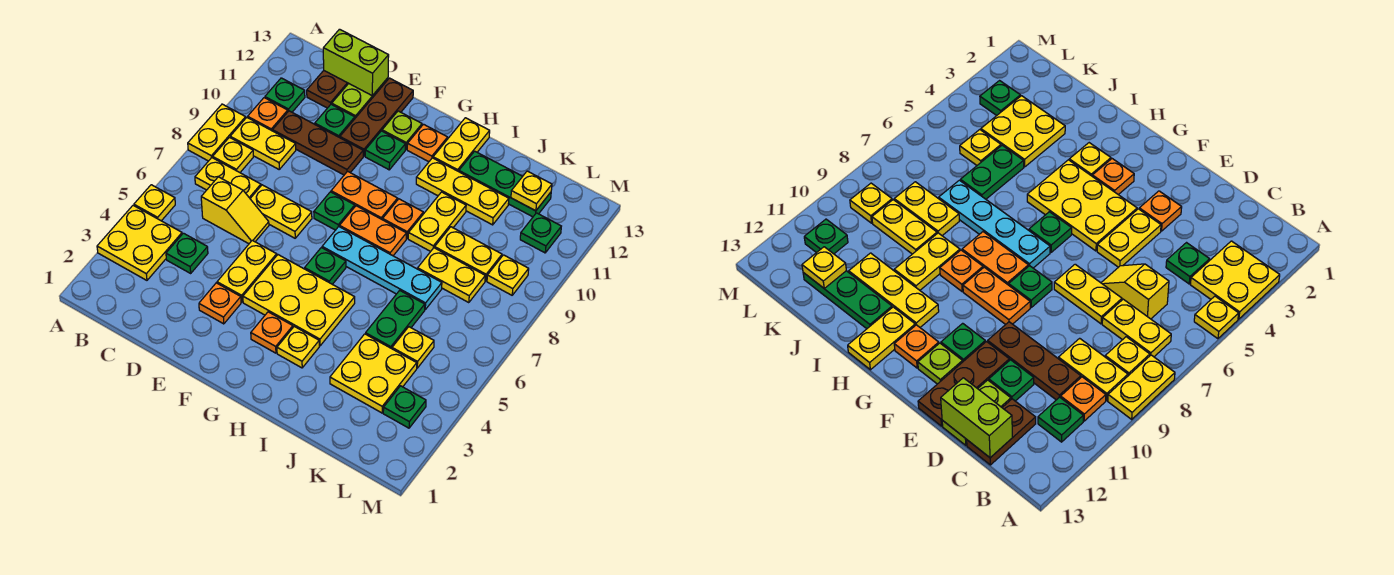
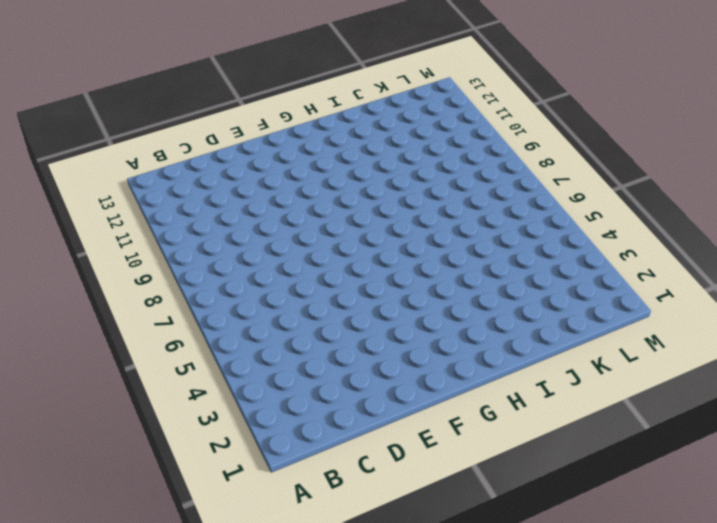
none -> yellow 2x2 plate [97,205,182,280]
none -> yellow 1x1 plate [134,185,175,221]
none -> yellow 1x2 plate [188,104,246,161]
none -> yellow 1x2 plate [195,158,261,198]

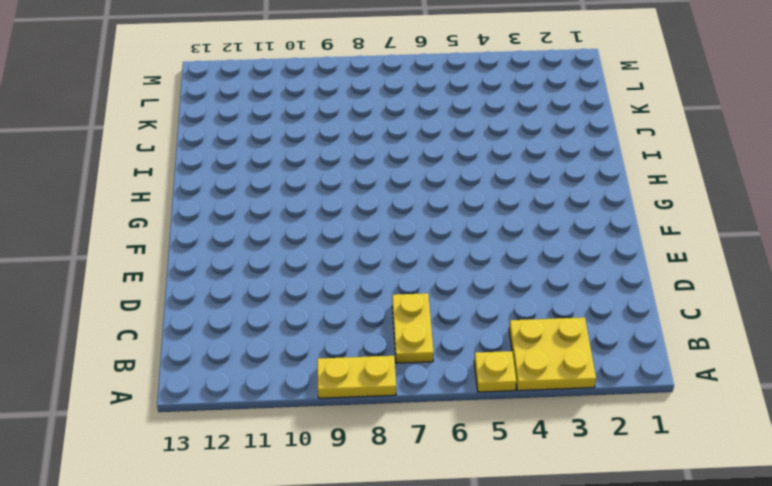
none -> yellow 1x1 plate [213,137,253,172]
none -> yellow 1x2 plate [230,118,296,169]
none -> orange 1x1 plate [248,98,288,131]
none -> green 1x1 plate [265,78,305,112]

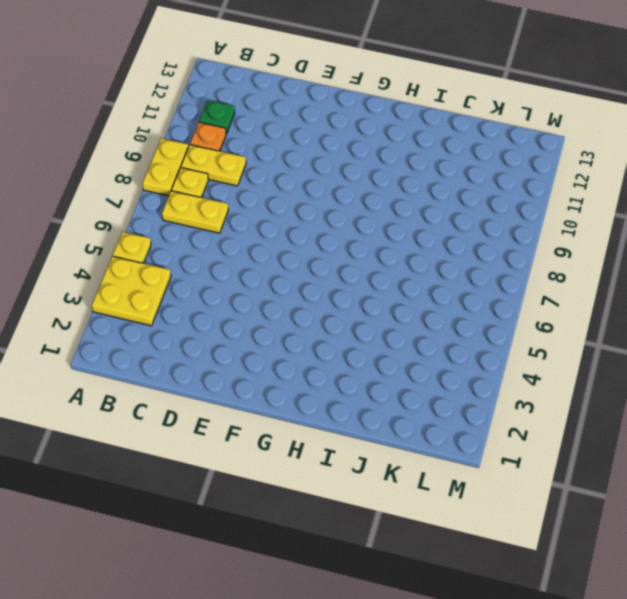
none -> green 1x1 plate [166,233,208,273]
none -> yellow 1x2 slope [201,177,269,244]
none -> brown 1x3 plate [273,111,363,175]
none -> brown 1x2 plate [307,71,349,108]

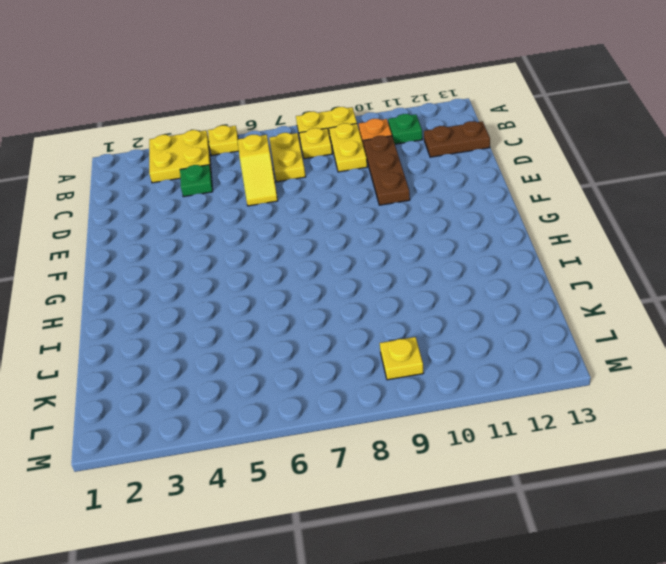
none -> yellow 1x2 plate [250,185,312,238]
none -> green 1x1 plate [315,104,355,138]
none -> lime 1x2 plate [332,78,388,118]
none -> orange 1x1 plate [199,283,241,324]

